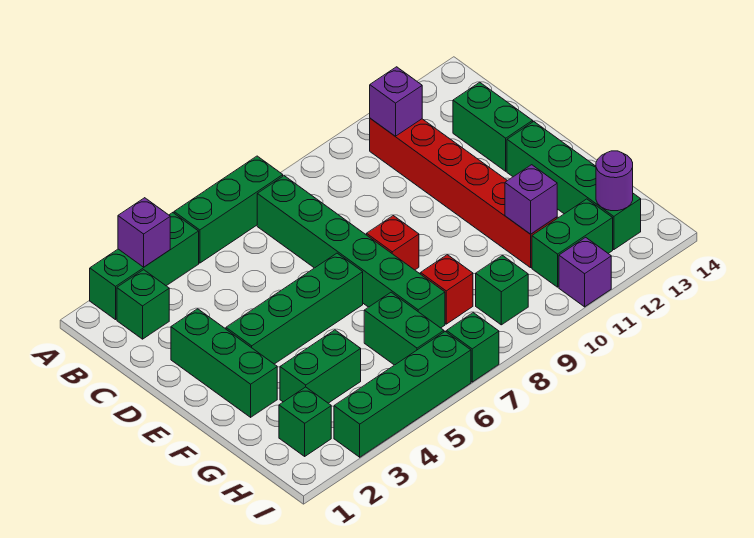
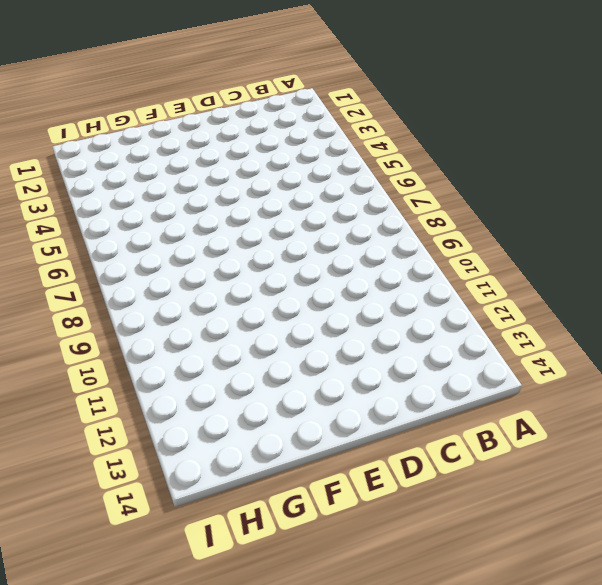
none -> green 1x3 brick [90,213,199,320]
none -> green 1x3 brick [174,156,283,263]
none -> green 1x1 brick [117,270,169,339]

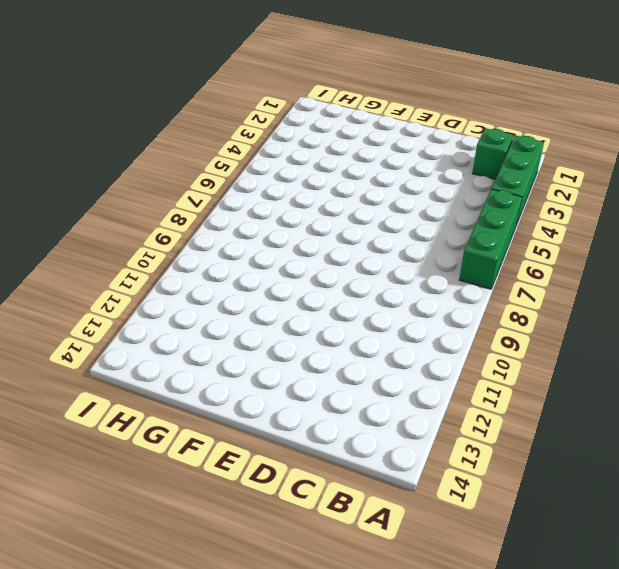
none -> green 1x6 brick [257,176,445,328]
none -> red 1x6 brick [370,118,557,268]
none -> green 1x2 brick [453,82,533,171]

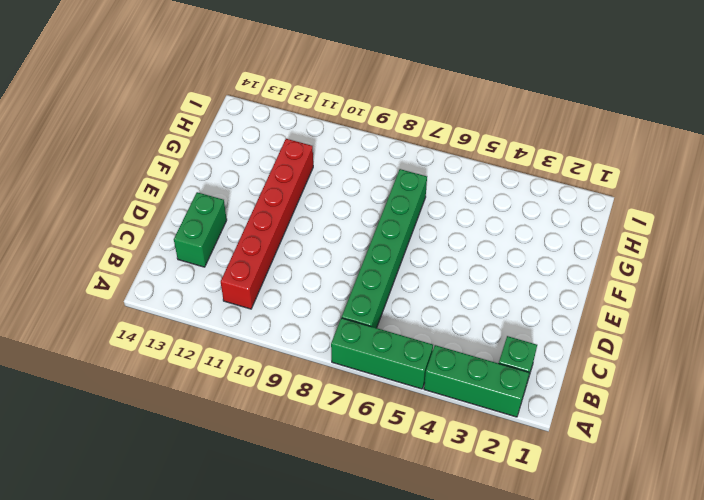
none -> green 1x3 brick [171,309,277,417]
none -> green 1x4 brick [226,253,363,364]
none -> red 1x1 brick [367,216,419,270]

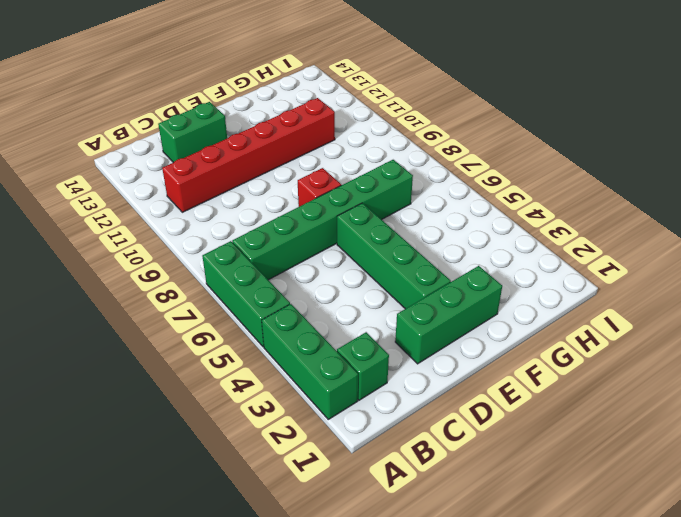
none -> green 1x4 brick [507,122,641,250]
none -> green 1x2 brick [280,330,361,403]
none -> green 1x2 brick [364,292,444,365]

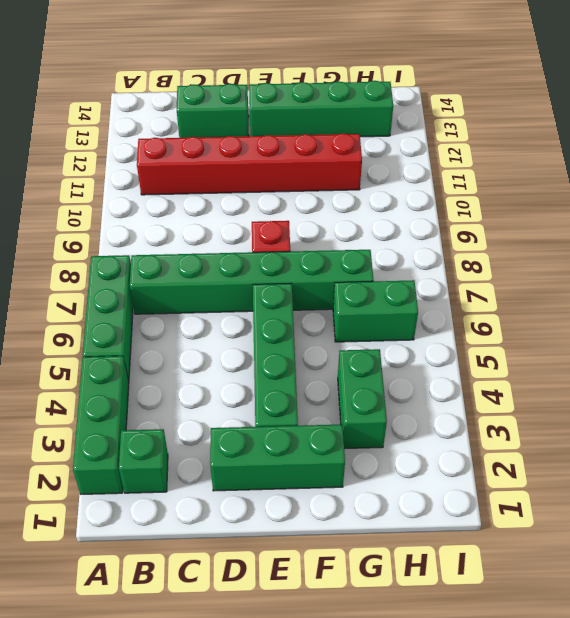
none -> red 1x1 brick [421,255,473,324]
none -> green 1x1 brick [279,387,331,456]
none -> green 1x1 brick [476,256,528,325]

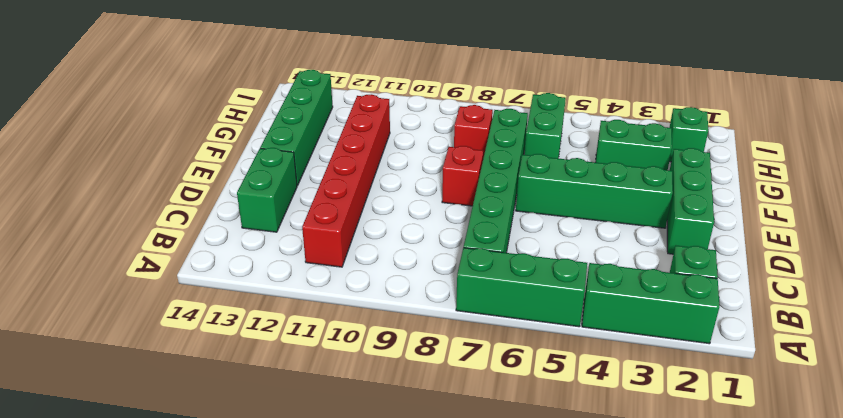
none -> green 1x1 brick [476,256,528,325]
none -> green 1x2 brick [532,199,613,287]
none -> green 1x4 brick [334,332,471,457]

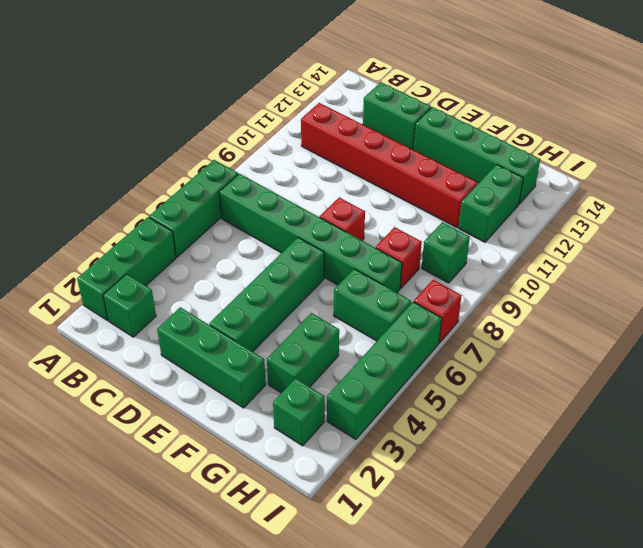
red 1x1 brick [414,280,462,343] -> green 1x1 brick [447,313,499,382]
none -> purple 1x1 brick [559,237,611,307]
none -> purple 1x1 brick [118,198,170,267]
none -> purple 1x1 brick [370,67,422,136]

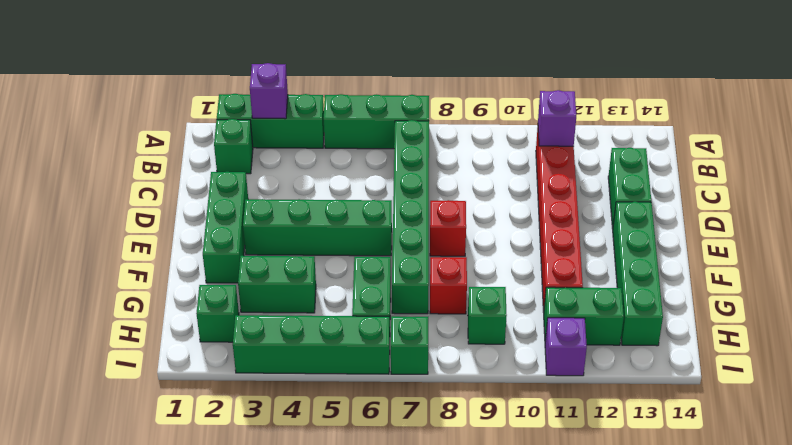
none -> purple 1x1 brick [505,165,557,234]
none -> purple 1x1 round brick [596,151,633,211]

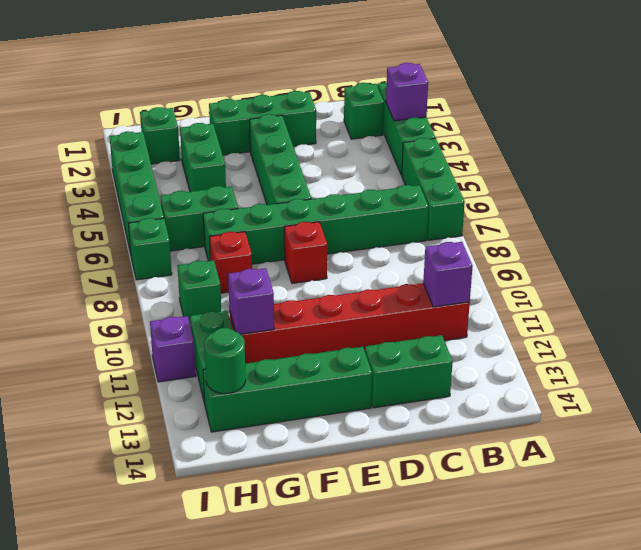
green 1x1 round brick [204,328,246,394] -> purple 1x1 round brick [596,151,633,211]

